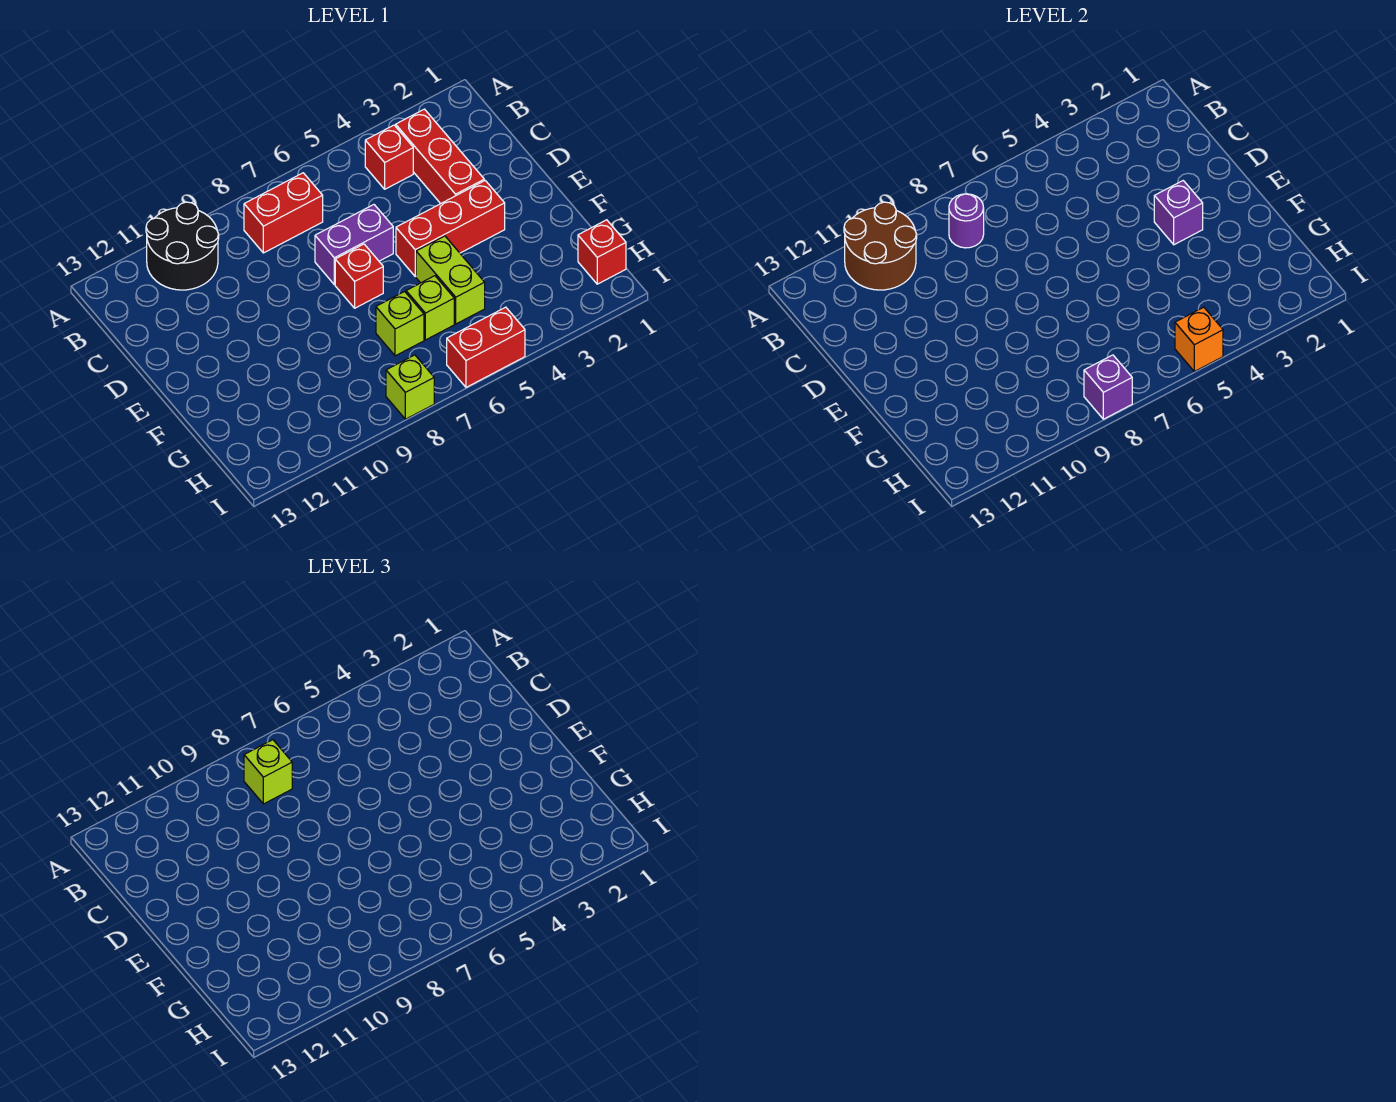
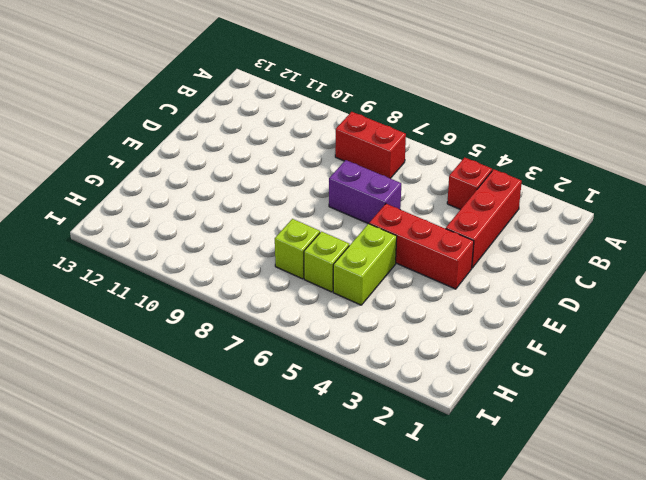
none -> black 2x2 round brick [146,202,219,290]
none -> red 1x1 brick [335,244,383,308]
none -> red 1x1 brick [578,220,626,284]

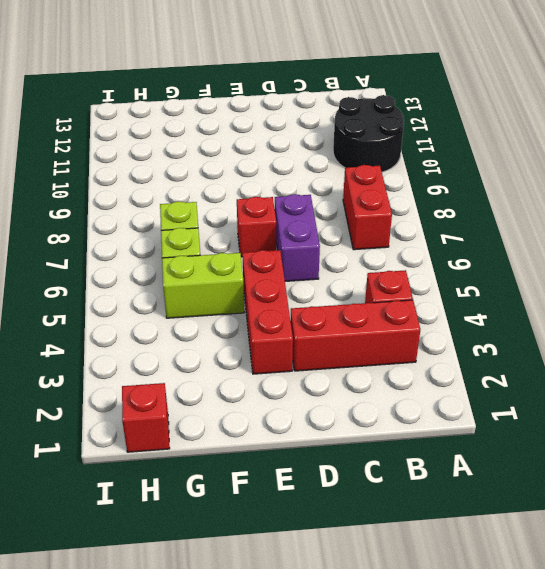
none -> red 1x2 brick [447,307,525,387]
none -> lime 1x1 brick [386,355,434,419]
none -> brown 2x2 round brick [844,202,917,290]

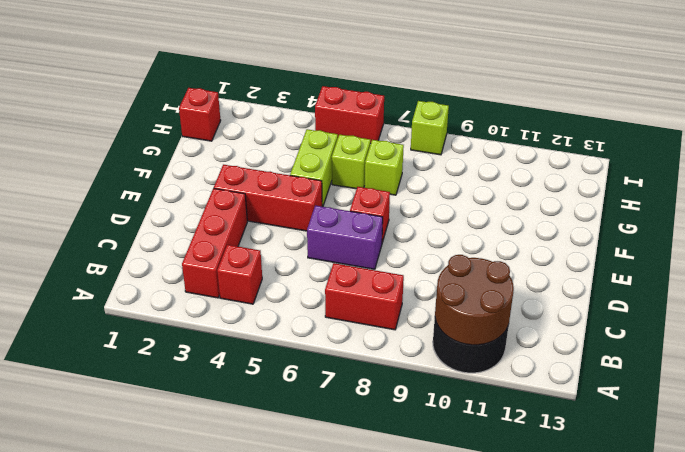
none -> purple 1x1 round brick [949,194,984,248]
none -> purple 1x1 brick [1154,181,1203,245]
none -> orange 1x1 brick [1175,307,1223,371]

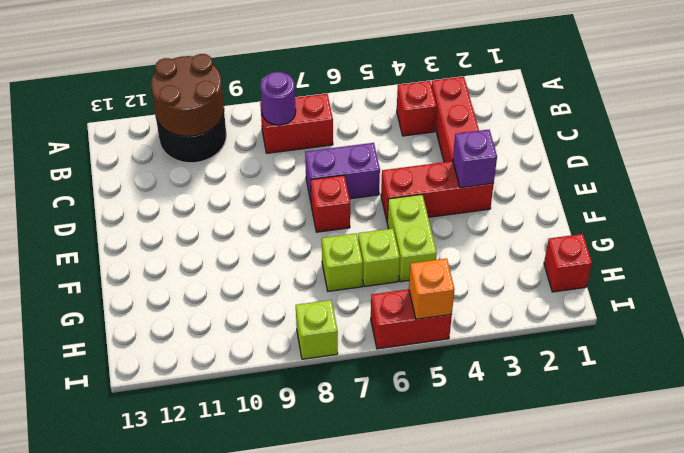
none -> purple 1x1 brick [1084,355,1132,419]
none -> lime 1x1 brick [244,740,292,804]

